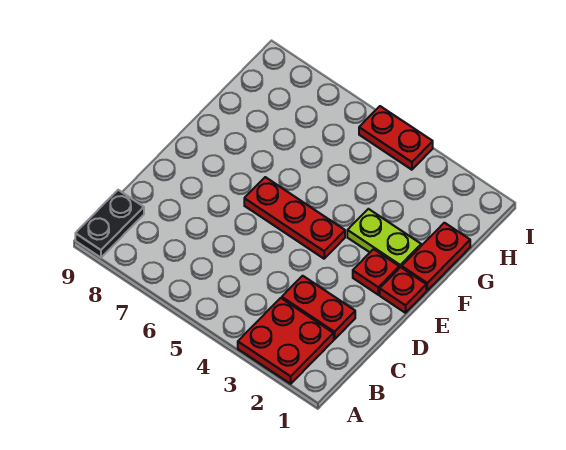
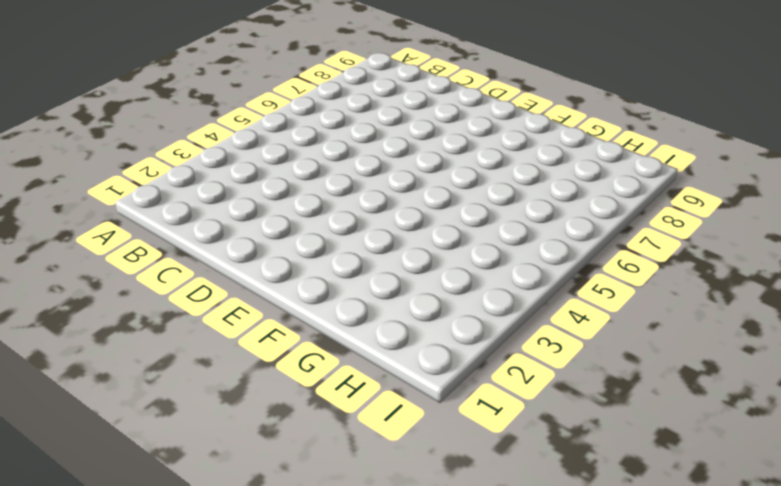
none -> red 2x2 plate [238,298,334,384]
none -> black 1x2 plate [75,190,144,258]

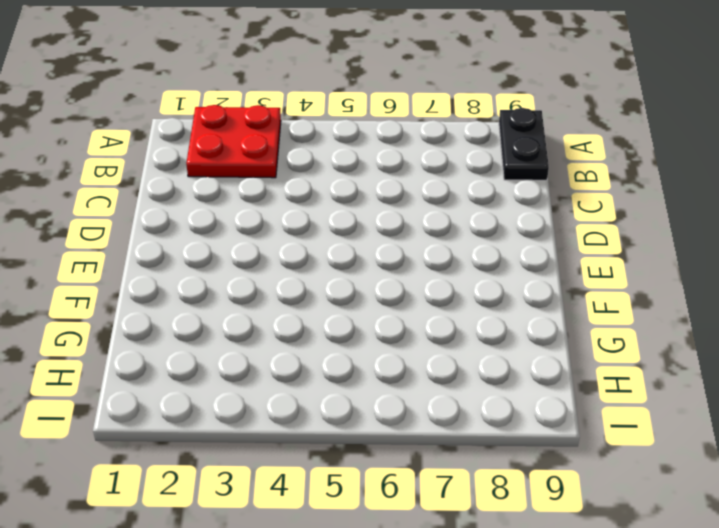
none -> red 1x2 plate [282,276,355,339]
none -> red 1x1 plate [380,267,426,313]

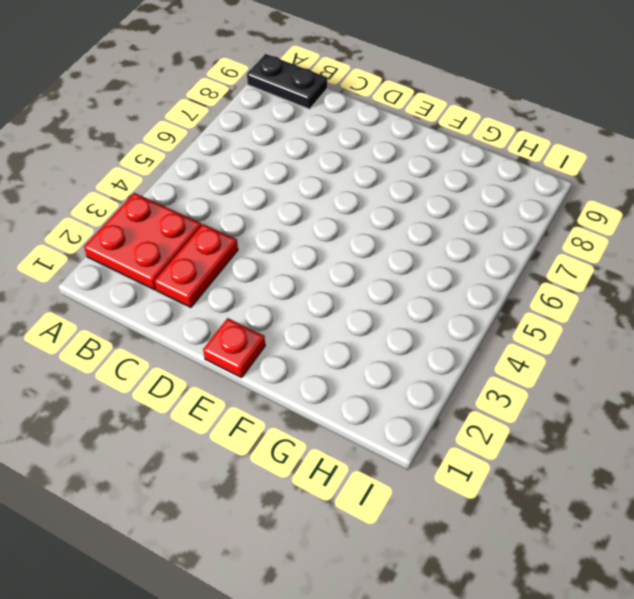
none -> red 1x1 plate [353,249,399,295]
none -> red 1x3 plate [244,177,345,259]

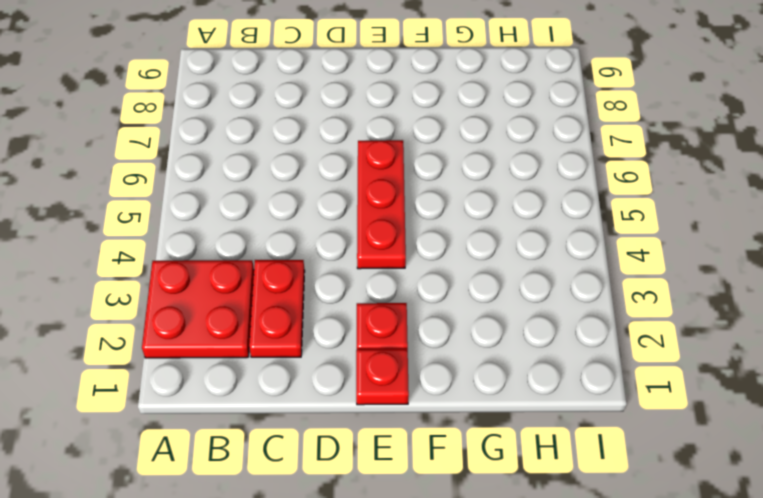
none -> black 1x2 plate [75,190,144,258]
none -> red 1x2 plate [402,223,470,290]

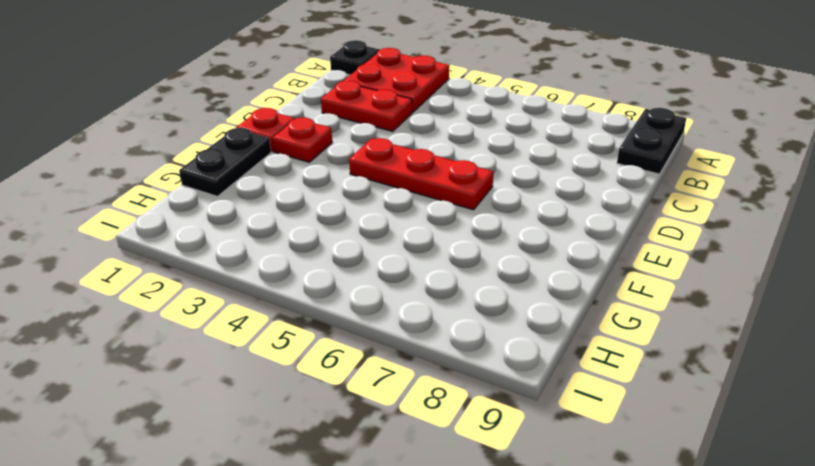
black 1x1 plate [330,40,380,75] -> none
black 1x2 plate [179,128,271,197] -> red 1x2 plate [402,223,470,290]
none -> lime 1x2 plate [347,209,421,268]
none -> red 1x2 plate [359,106,433,170]

